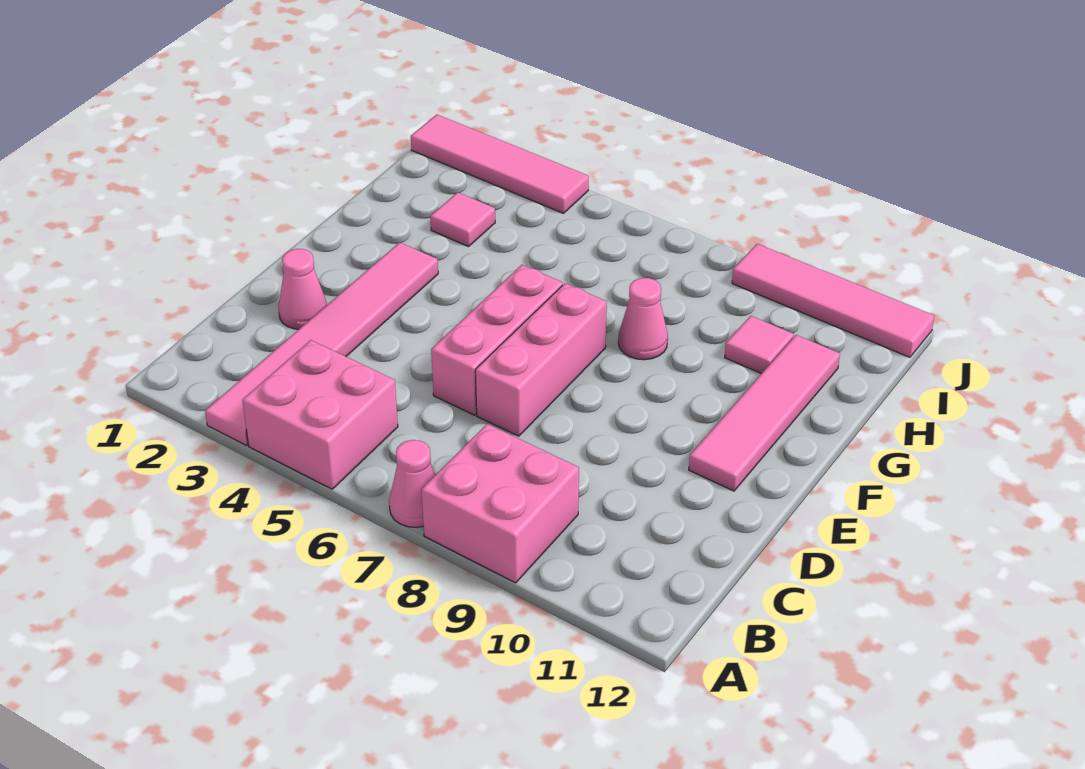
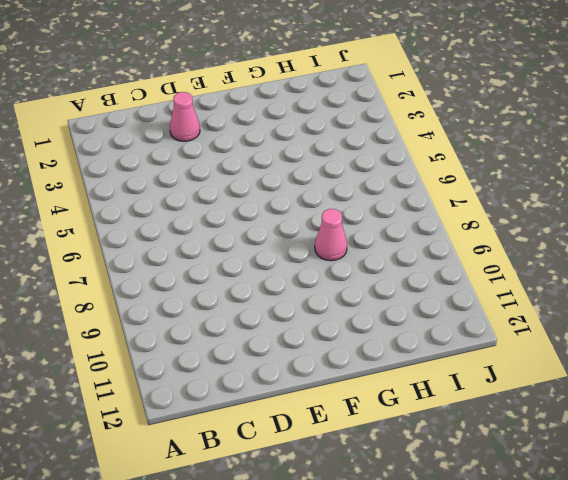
none -> pink 1x6 tile [205,242,438,445]
none -> pink 2x2 brick [242,340,398,489]
none -> pink 1x1 cone [389,440,435,527]

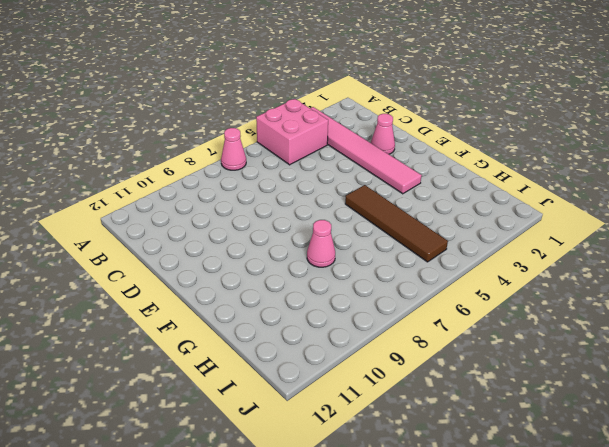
brown 1x4 tile [345,185,448,262] -> none
none -> pink 2x2 brick [422,424,579,583]
none -> pink 1x3 brick [431,265,563,415]
none -> pink 1x3 brick [475,283,607,436]

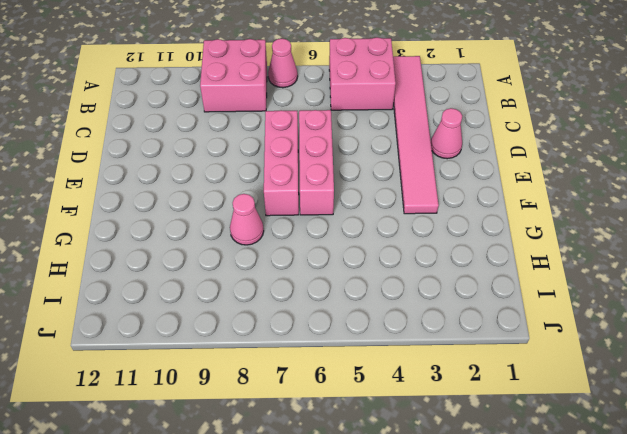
none -> pink 1x4 tile [689,335,840,491]
none -> pink 1x1 tile [430,192,495,247]
none -> pink 1x1 tile [725,316,794,374]

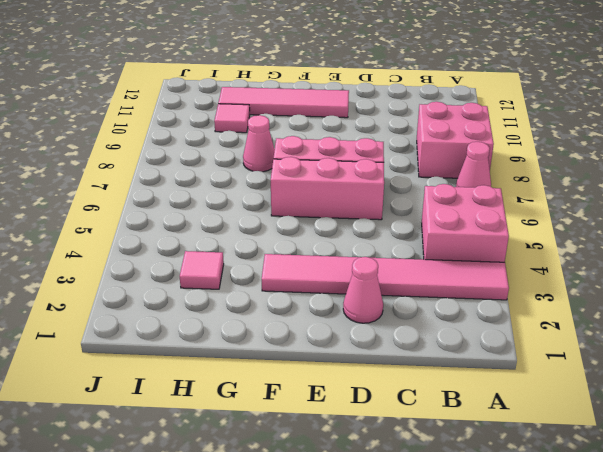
none -> pink 1x4 tile [411,115,589,213]
none -> pink 1x4 tile [732,244,934,357]

